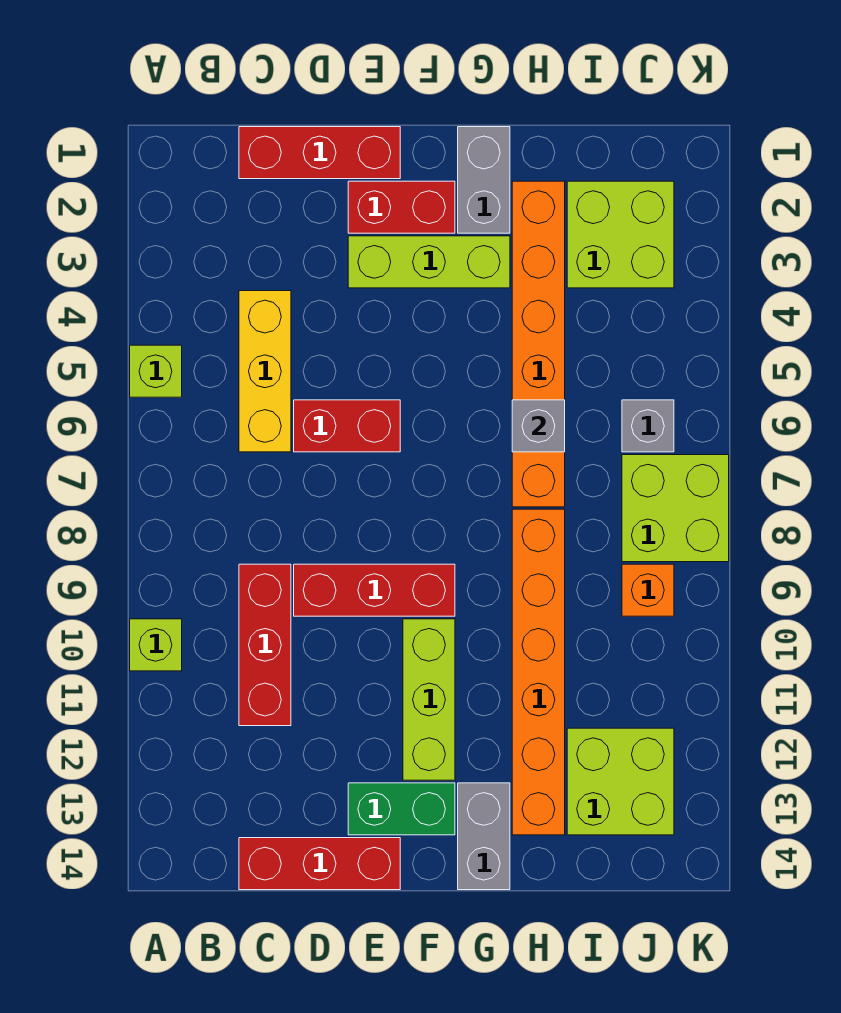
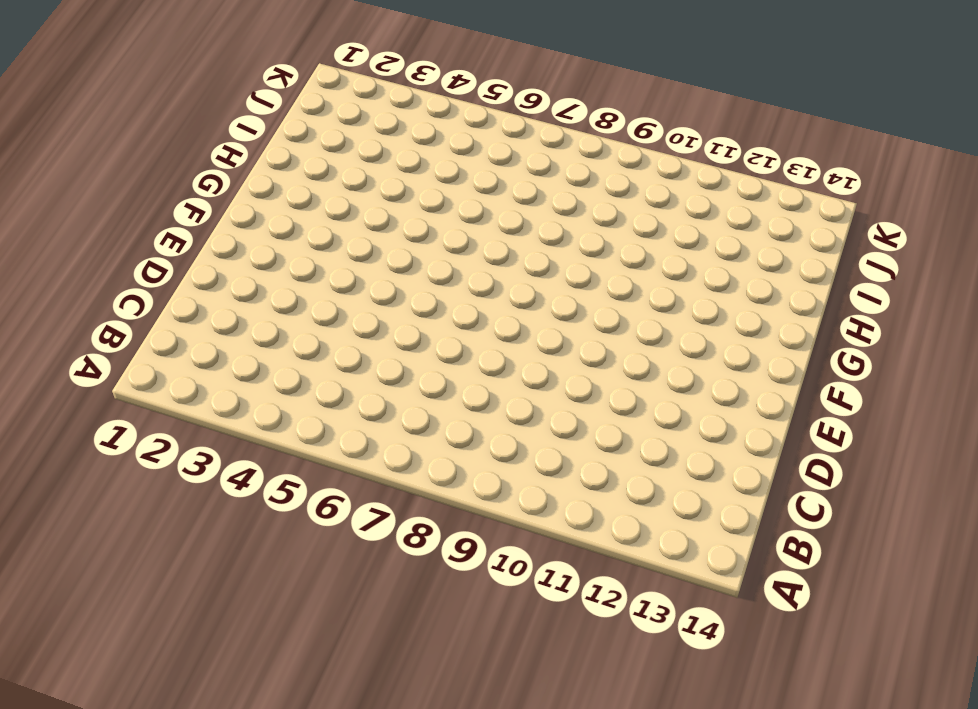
none -> lime 1x1 brick [130,345,182,397]
none -> lime 1x1 brick [130,619,182,671]
none -> red 1x3 brick [239,127,400,179]

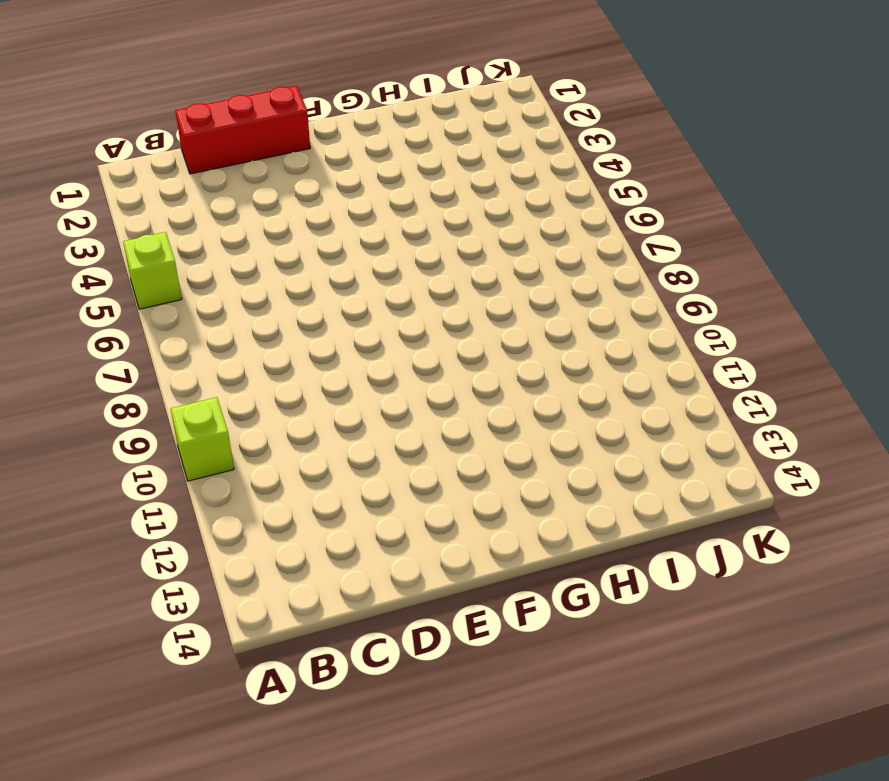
none -> yellow 1x3 brick [239,291,291,452]
none -> red 1x3 brick [239,564,291,726]
none -> red 1x3 brick [239,838,400,890]

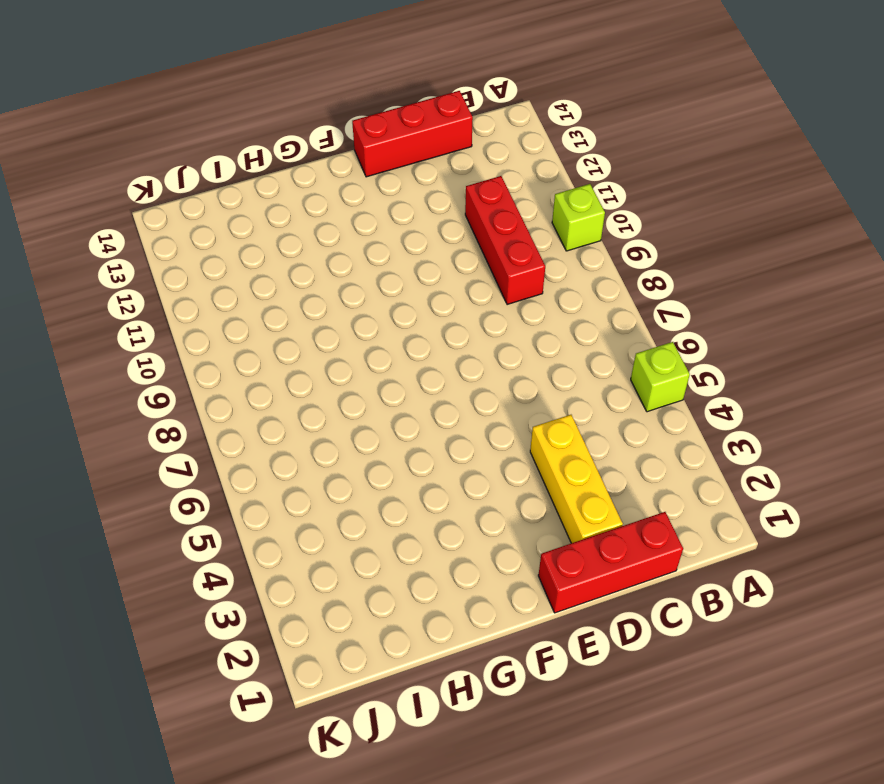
yellow 1x3 brick [530,415,623,543] -> yellow 1x3 brick moved to [239,291,291,452]
none -> red 1x2 brick [294,400,400,452]
none -> red 1x3 brick [294,564,455,616]
none -> red 1x2 brick [348,181,455,233]

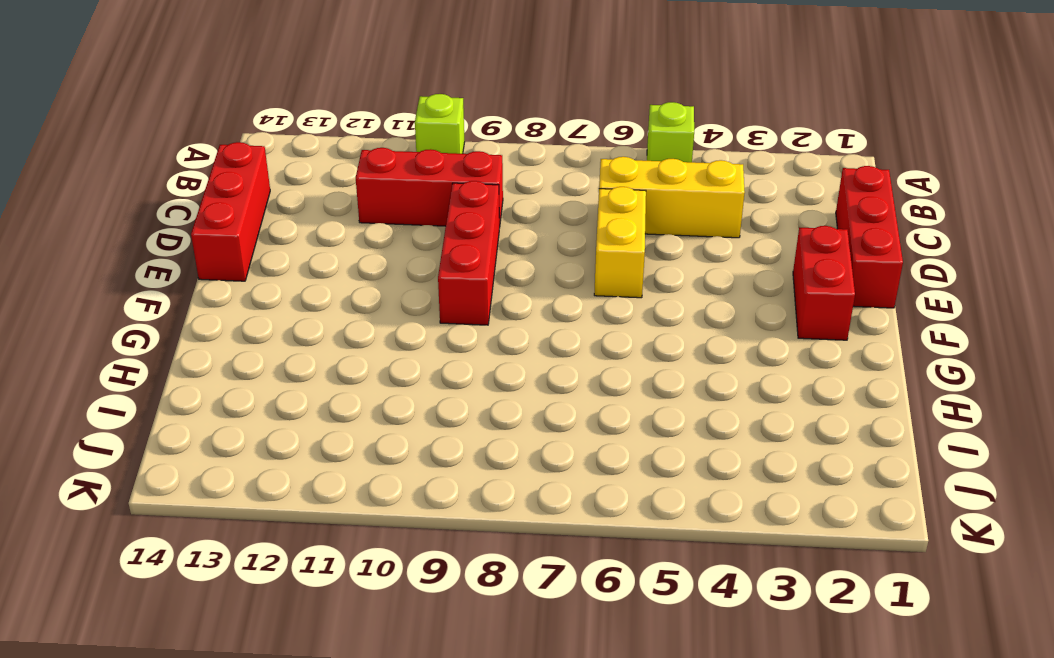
yellow 1x2 brick [594,187,646,298] -> red 1x2 brick [294,400,400,452]
none -> lime 1x3 brick [348,236,510,288]
none -> green 1x2 brick [348,783,455,835]
none -> lime 1x3 brick [403,619,455,780]

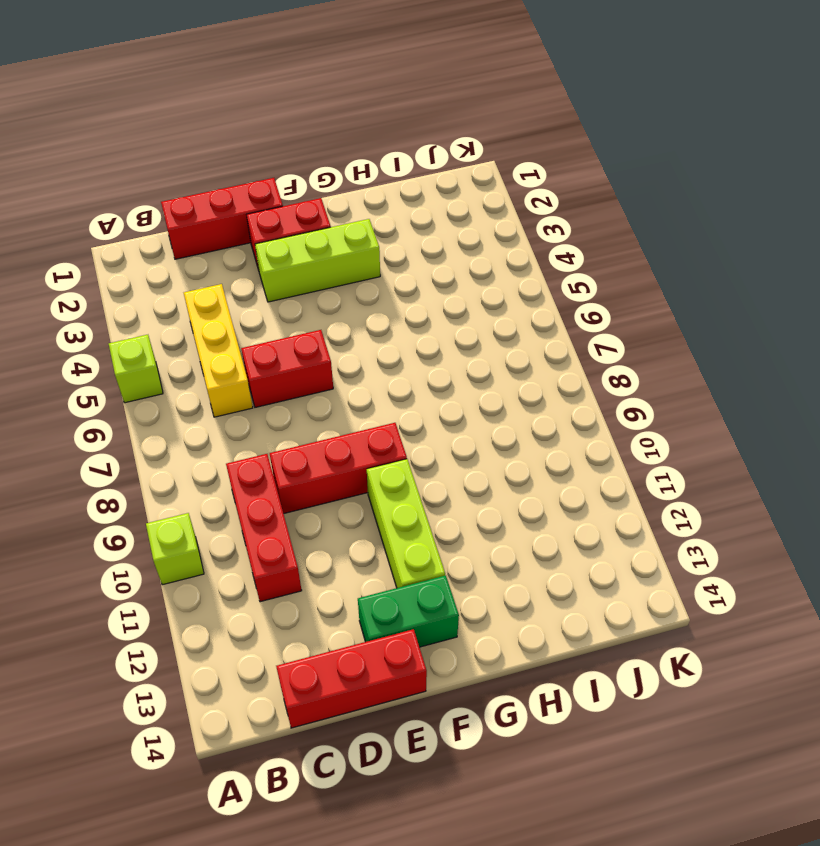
none -> grey 1x2 brick [458,127,510,233]
none -> grey 1x2 brick [458,783,510,890]
none -> orange 1x6 brick [512,181,565,507]

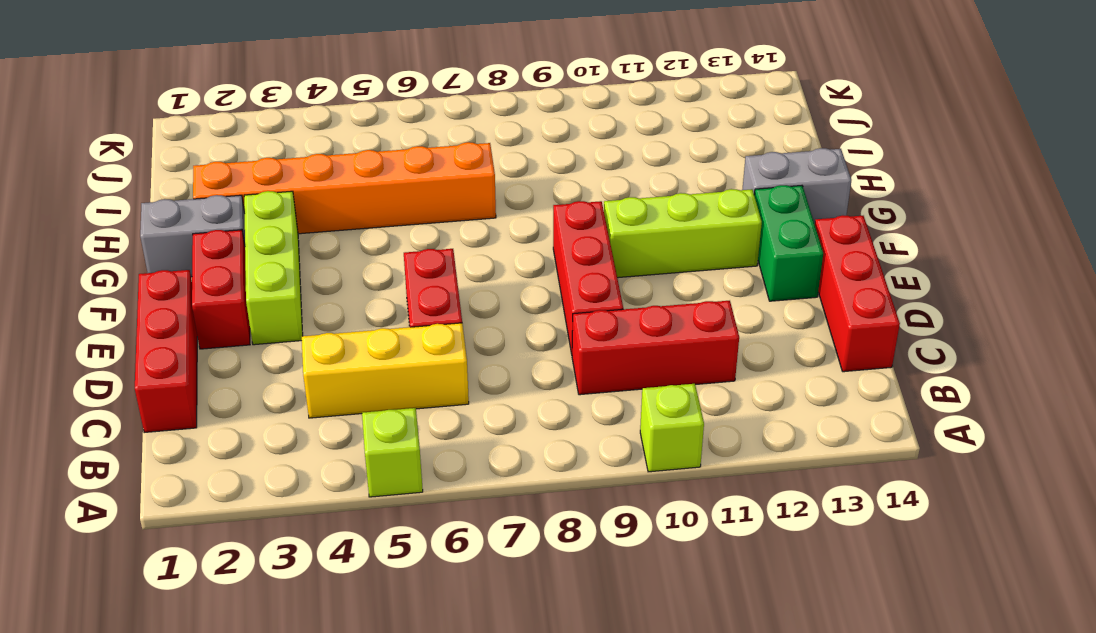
none -> orange 1x6 brick [512,509,565,835]
none -> lime 2x2 brick [567,181,674,288]
none -> lime 2x2 brick [567,728,674,835]

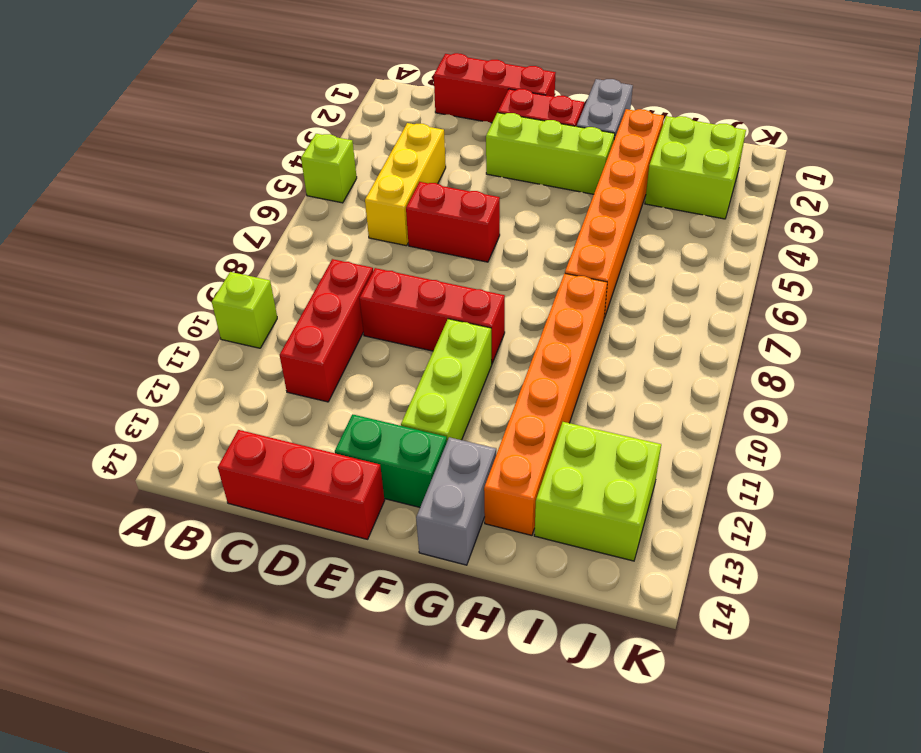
none -> grey 1x1 brick [622,400,674,452]
none -> lime 2x2 brick [622,455,729,562]
none -> orange 1x1 brick [622,564,674,616]

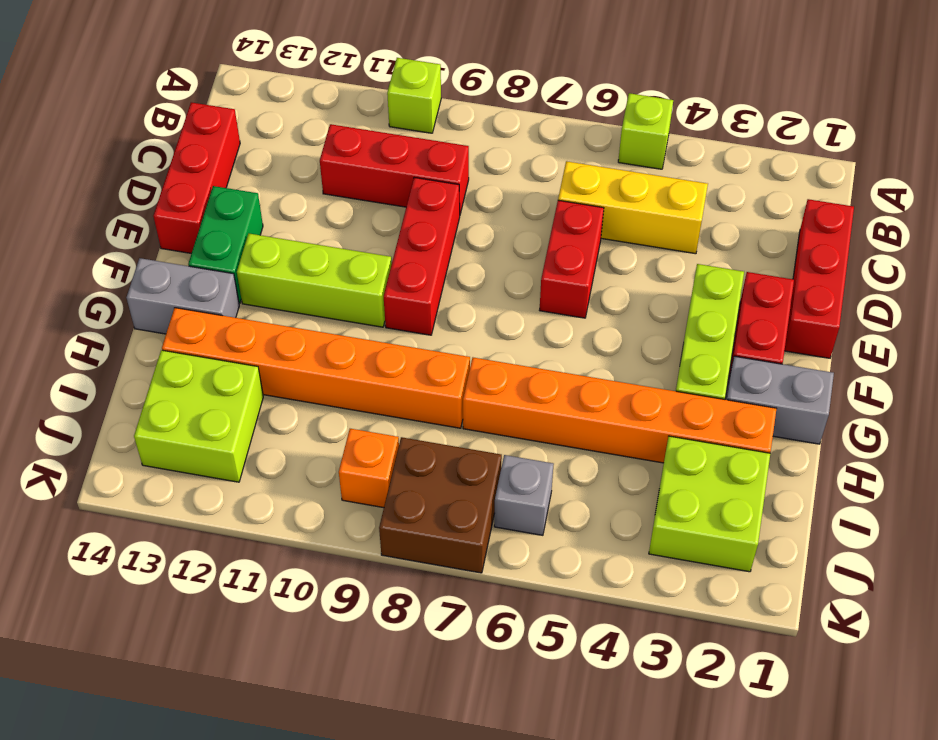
brown 2x2 brick [379,437,502,573] -> lime 2x2 brick [622,455,729,562]
none -> grey 1x1 brick [512,400,565,452]

